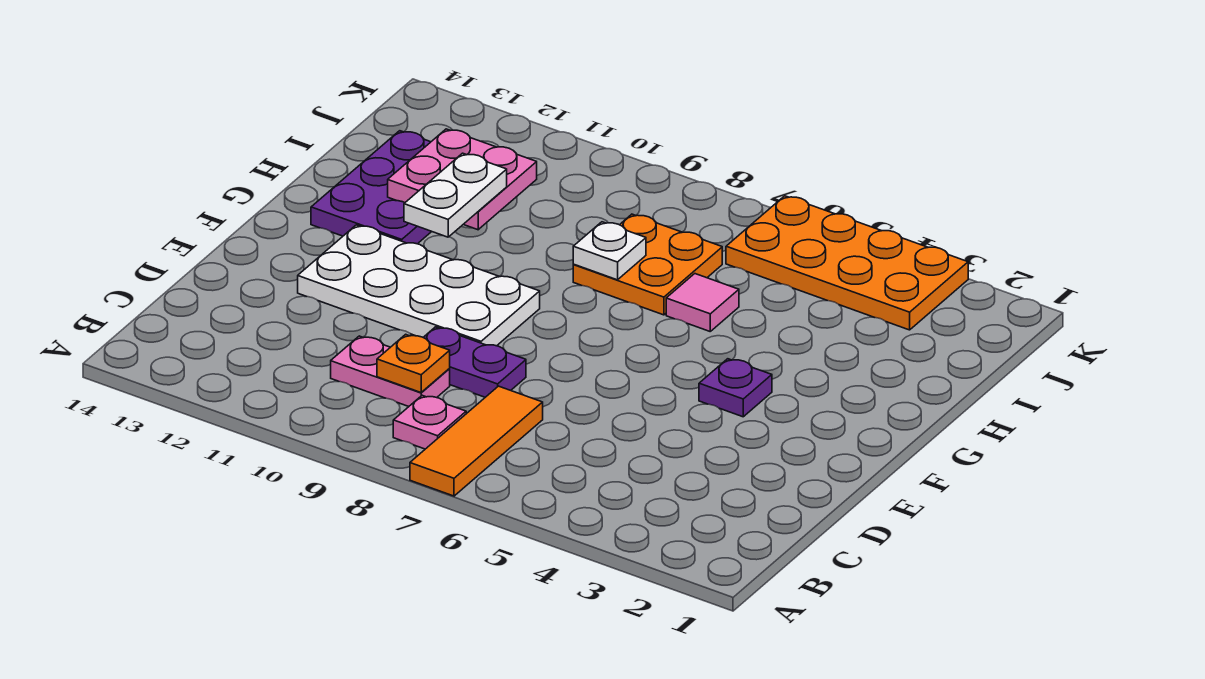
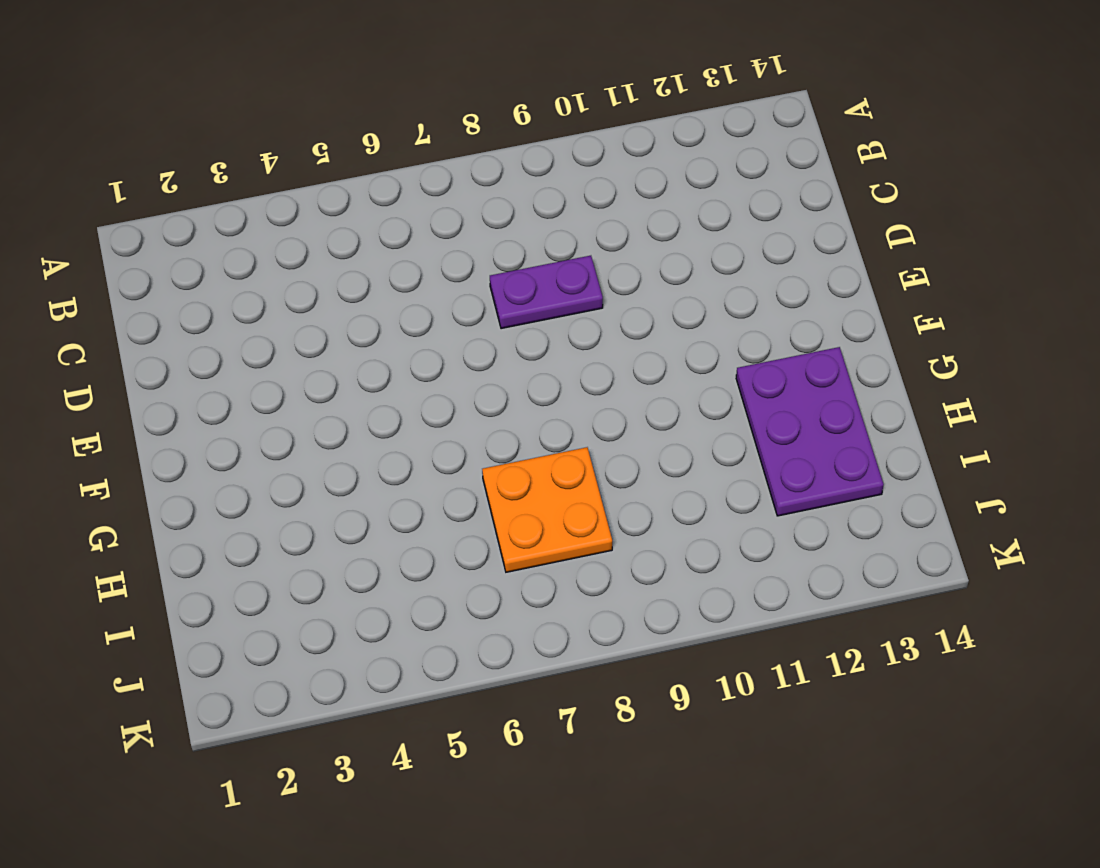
none -> orange 1x3 tile [410,386,543,496]
none -> pink 1x1 plate [393,395,466,449]
none -> pink 1x2 plate [331,336,450,406]

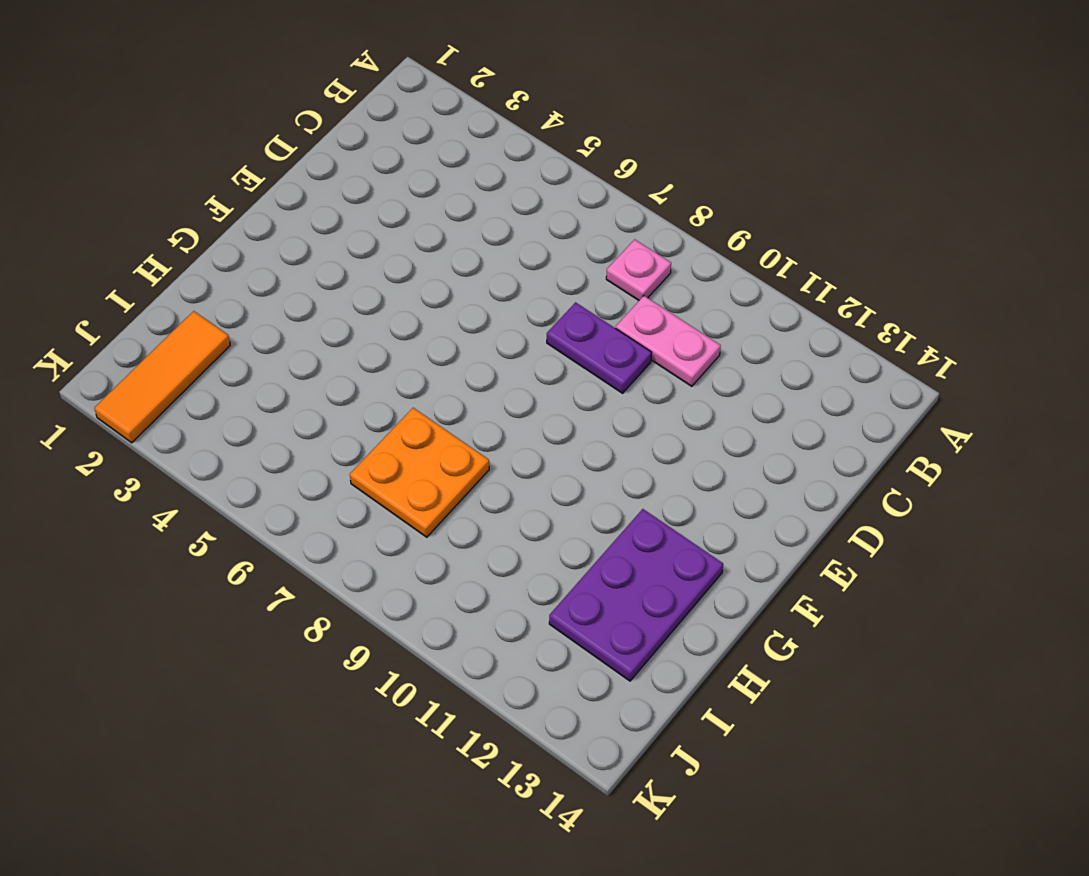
orange 1x3 tile [94,311,230,443] -> orange 1x3 tile moved to [410,386,543,496]
none -> white 2x4 plate [298,225,540,346]
none -> purple 1x1 plate [699,359,772,417]
none -> pink 1x1 tile [666,274,739,331]

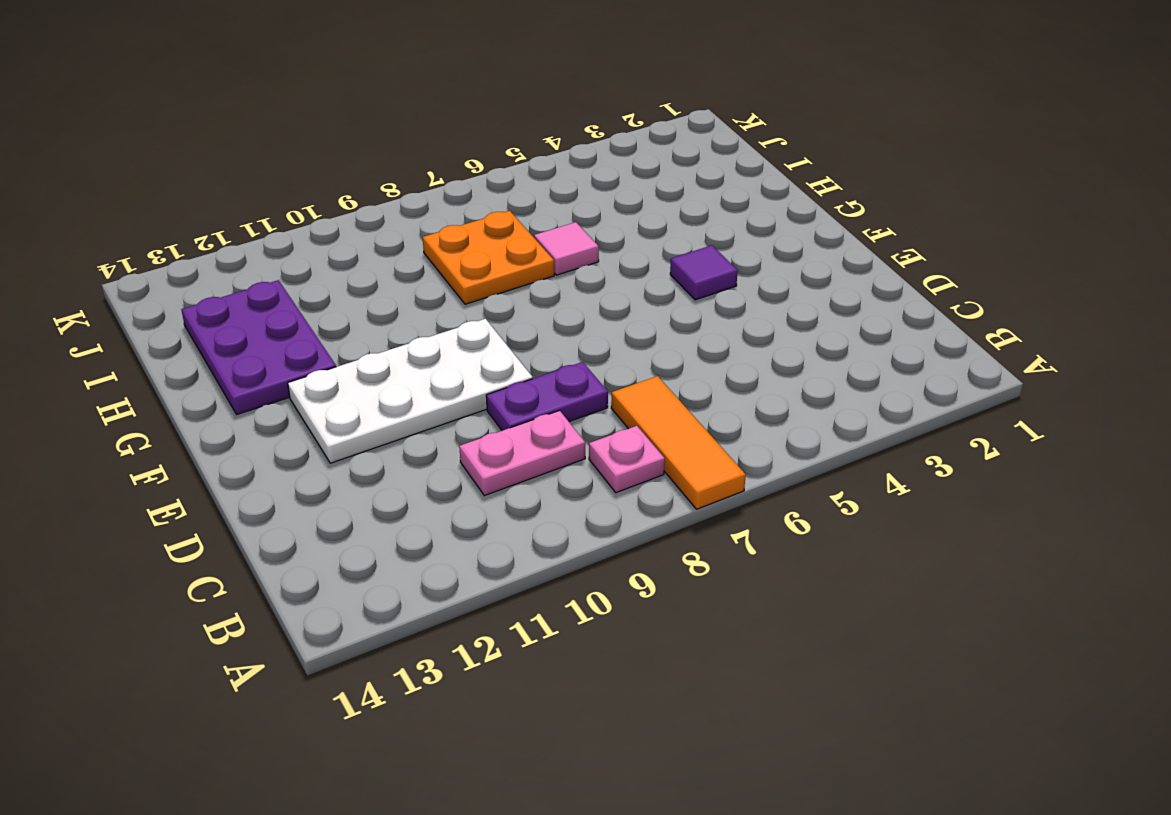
purple 1x1 tile [670,245,738,300] -> purple 1x1 plate [699,359,772,417]
none -> orange 2x4 plate [726,196,968,330]
none -> orange 1x1 plate [377,334,450,392]
none -> white 1x1 plate [573,222,646,280]

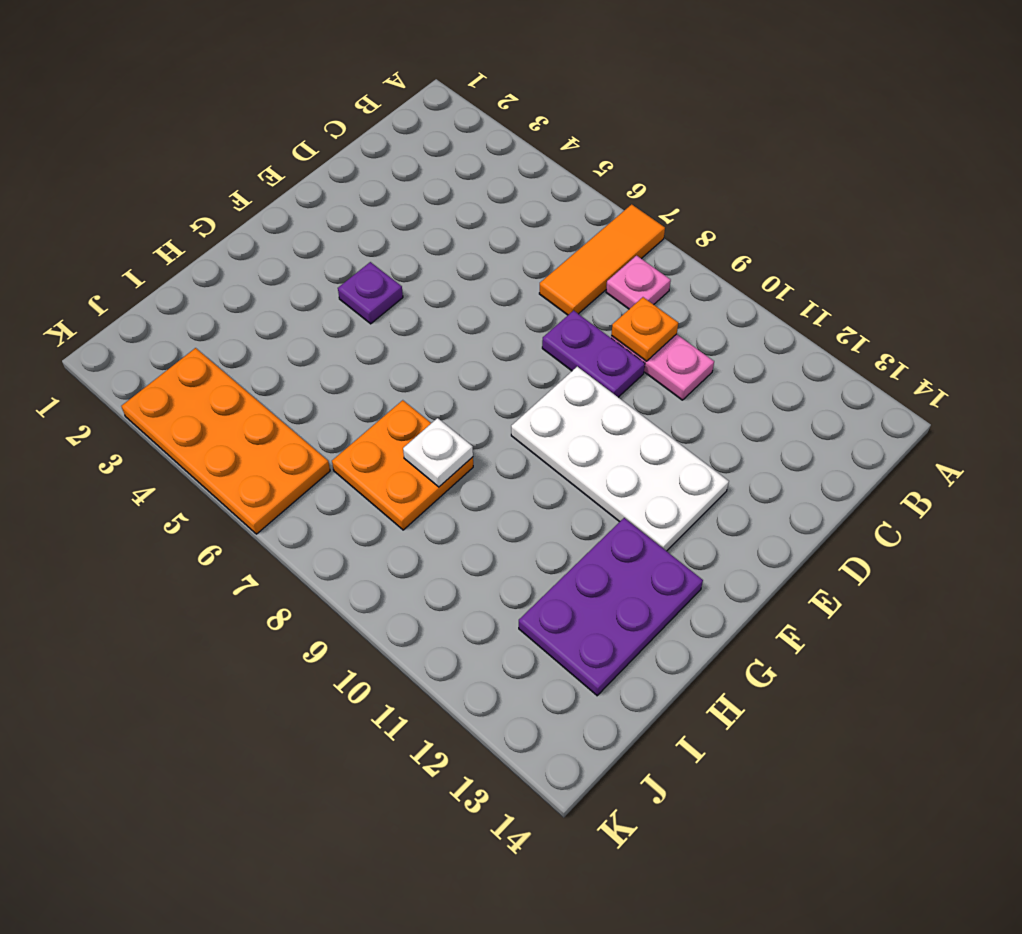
none -> pink 1x1 tile [666,274,739,331]
none -> pink 2x2 plate [388,129,537,230]
none -> white 1x2 plate [404,153,507,237]

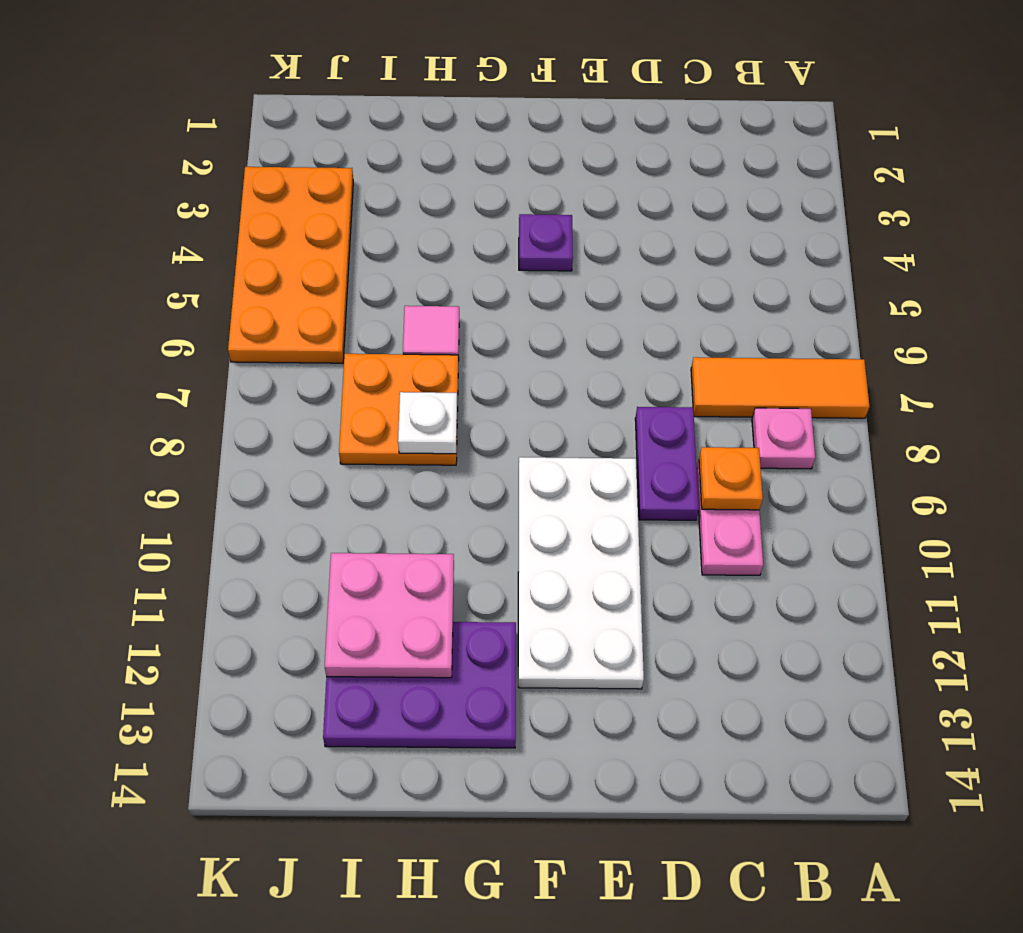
none -> white 1x2 plate [404,153,507,237]

